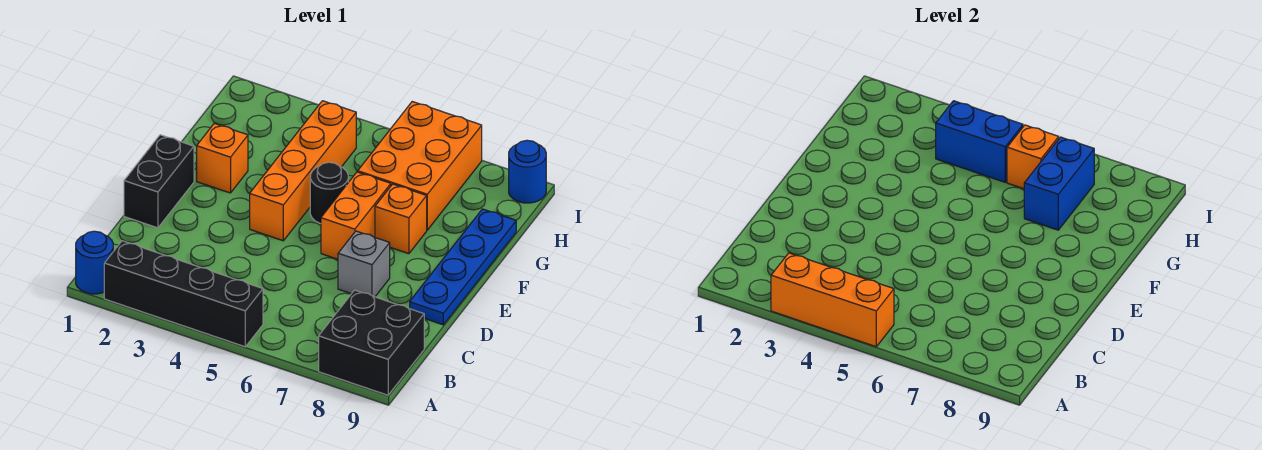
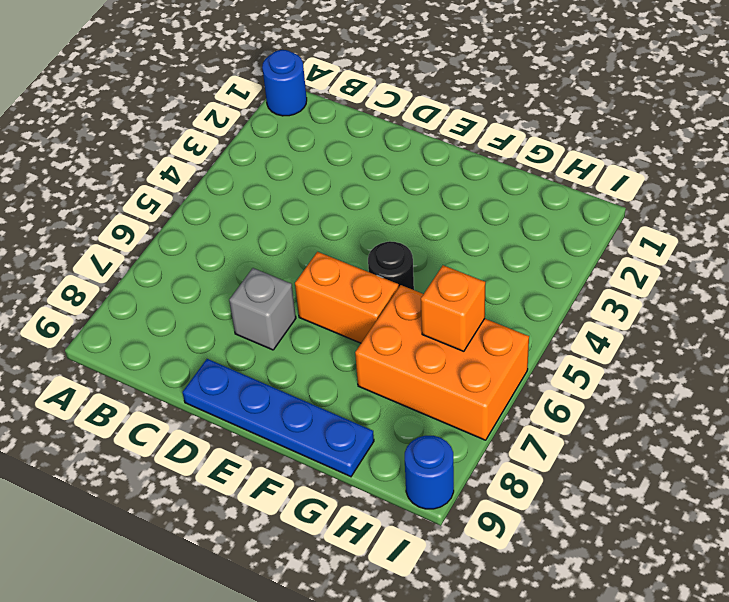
none -> black 1x4 brick [104,241,263,347]
none -> black 2x2 brick [319,290,424,395]
none -> black 1x2 brick [124,135,194,228]

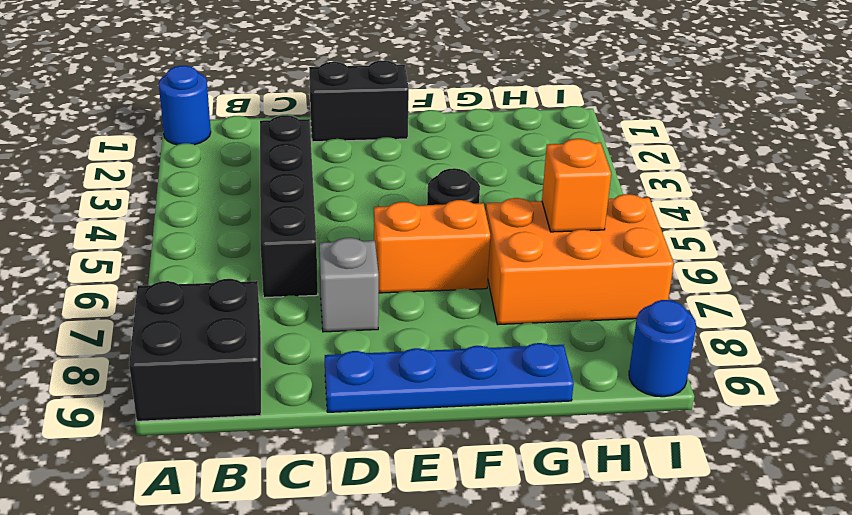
black 1x4 brick [260,115,318,298] -> black 1x4 brick moved to [104,241,263,347]
none -> orange 1x4 brick [250,101,356,241]
none -> orange 1x1 brick [197,123,248,193]
none -> orange 1x1 brick [375,184,427,254]

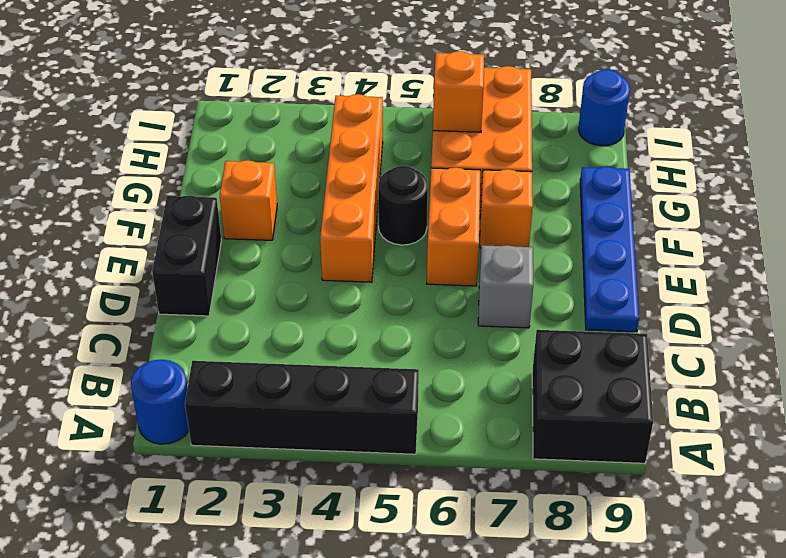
none -> orange 1x3 brick [771,253,894,347]
none -> blue 1x2 brick [1024,137,1094,230]
none -> blue 1x2 brick [936,101,1023,182]

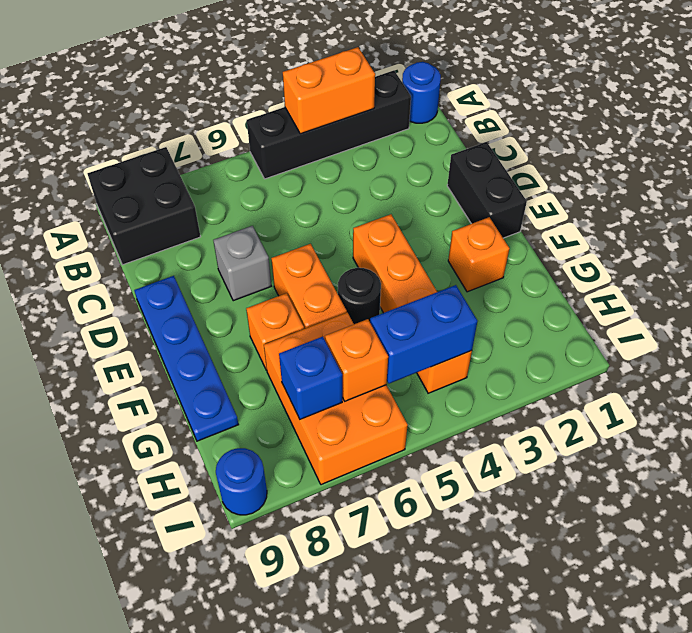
orange 1x2 brick [283,47,375,134] -> orange 1x3 brick [771,253,894,347]
blue 1x1 brick [279,337,342,419] -> blue 1x2 brick [1024,137,1094,230]

